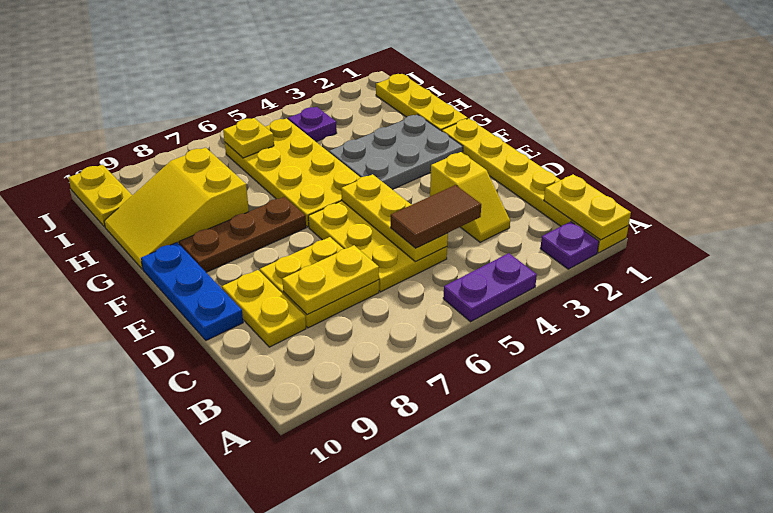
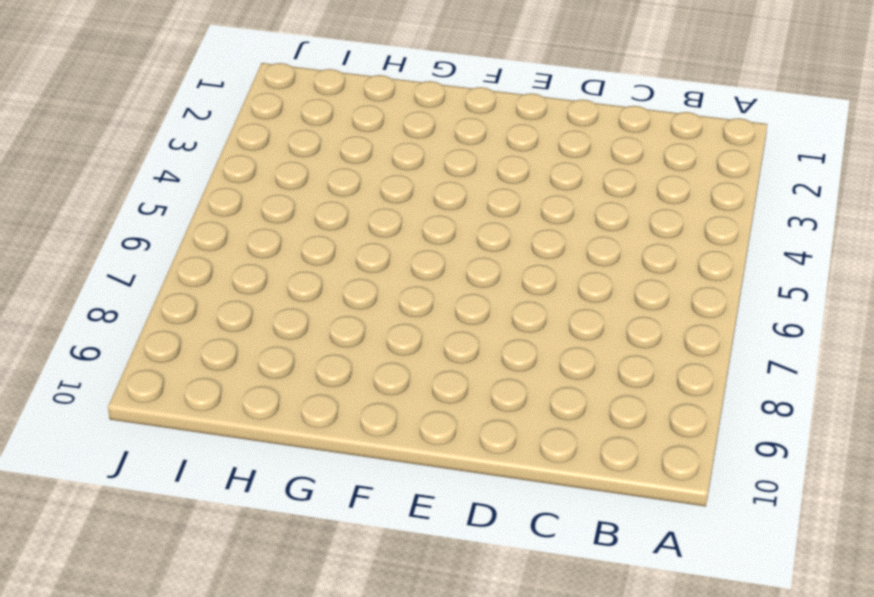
none -> yellow 1x6 plate [442,118,628,253]
none -> purple 1x1 plate [540,222,599,269]
none -> purple 1x2 plate [443,253,537,322]

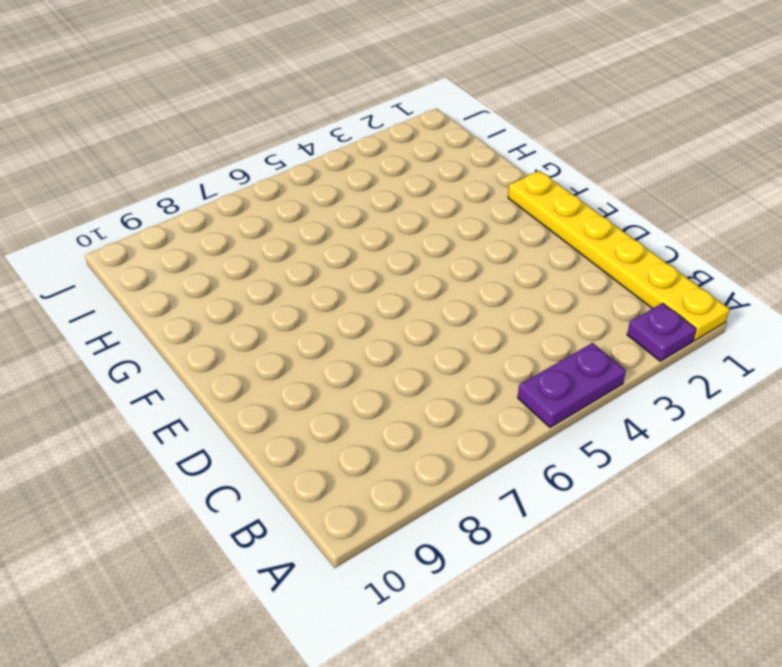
none -> yellow 1x2 slope [430,152,510,242]
none -> yellow 2x3 plate [308,201,447,292]
none -> yellow 2x2 plate [260,237,379,328]

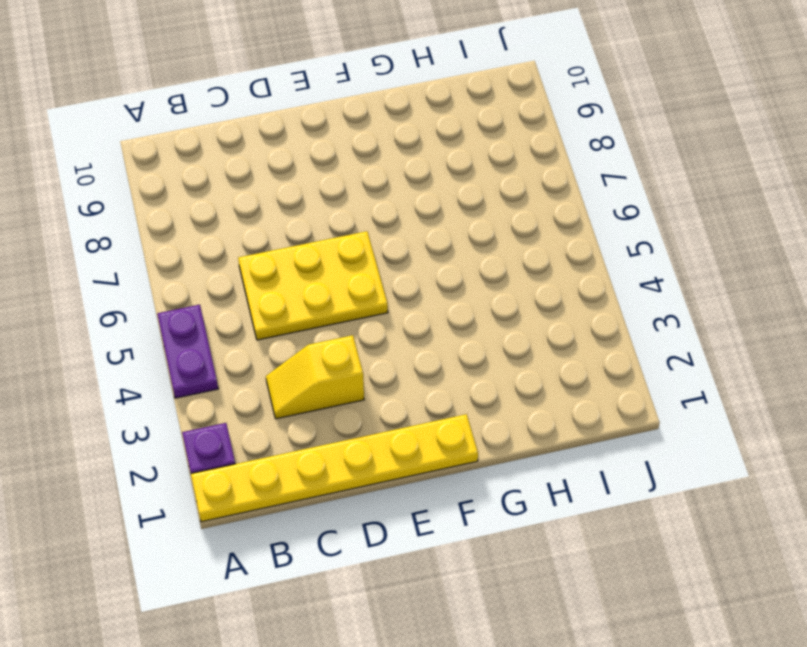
none -> yellow 2x2 plate [260,237,379,328]
none -> yellow 1x2 plate [222,270,306,347]
none -> blue 1x3 plate [141,243,243,340]

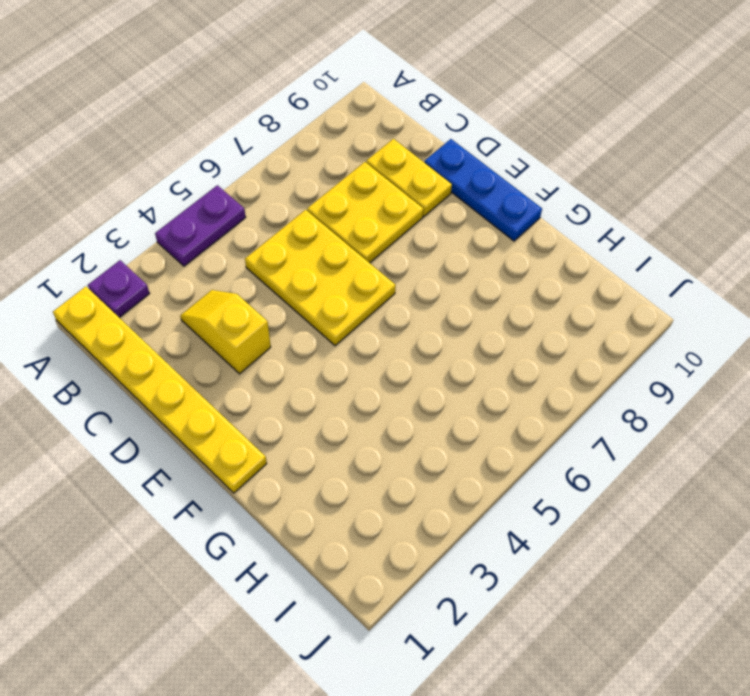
none -> grey 2x3 plate [329,115,463,190]
none -> yellow 2x4 plate [225,118,361,227]
none -> brown 1x3 plate [179,197,306,272]

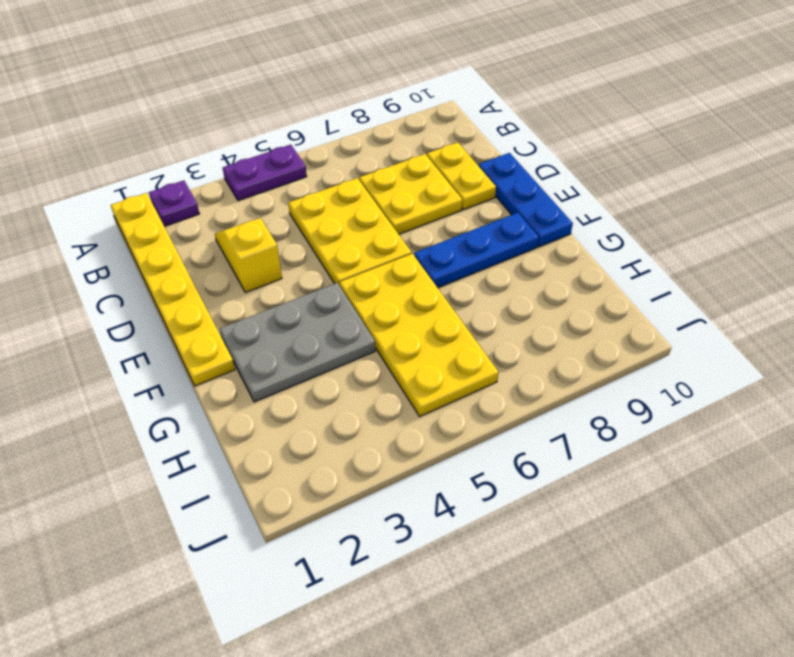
blue 1x3 plate [414,213,539,288] -> brown 1x3 plate [179,197,306,272]
none -> yellow 1x3 plate [376,74,468,131]
none -> yellow 2x3 slope [104,148,249,269]
none -> purple 1x1 plate [288,107,337,142]

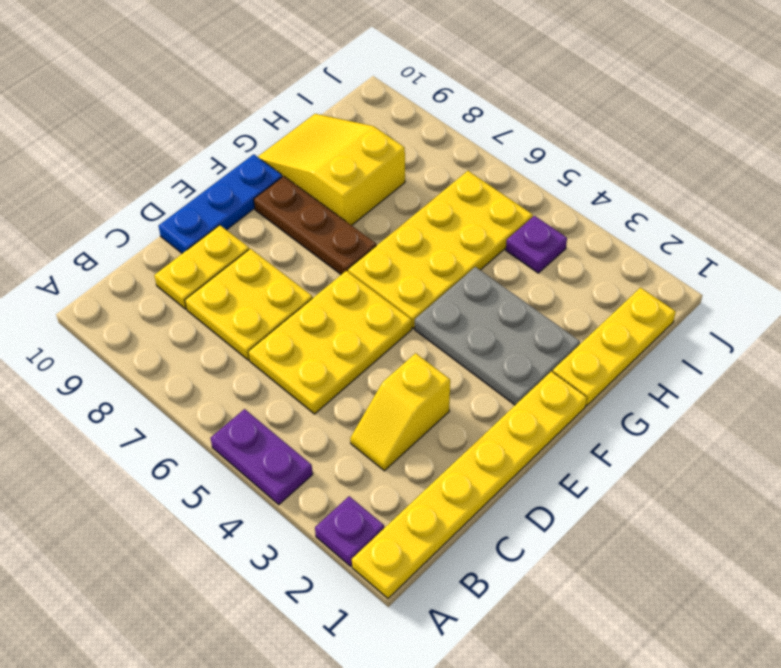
none -> yellow 1x2 plate [68,165,132,227]
none -> yellow 1x2 plate [544,174,631,240]
none -> yellow 1x3 plate [341,174,448,262]

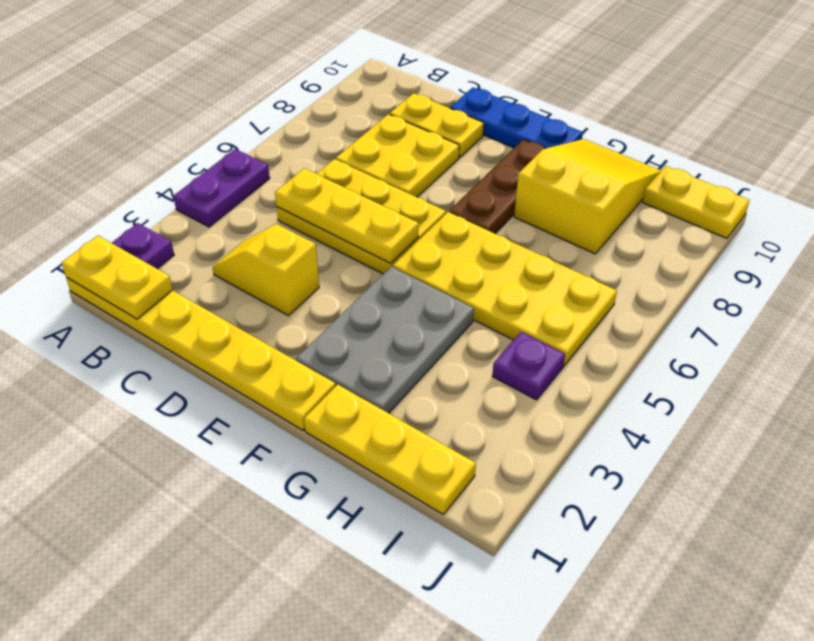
none -> yellow 1x2 plate [282,245,379,315]
none -> yellow 1x1 plate [223,118,274,158]
none -> brown 1x2 tile [391,185,481,248]

